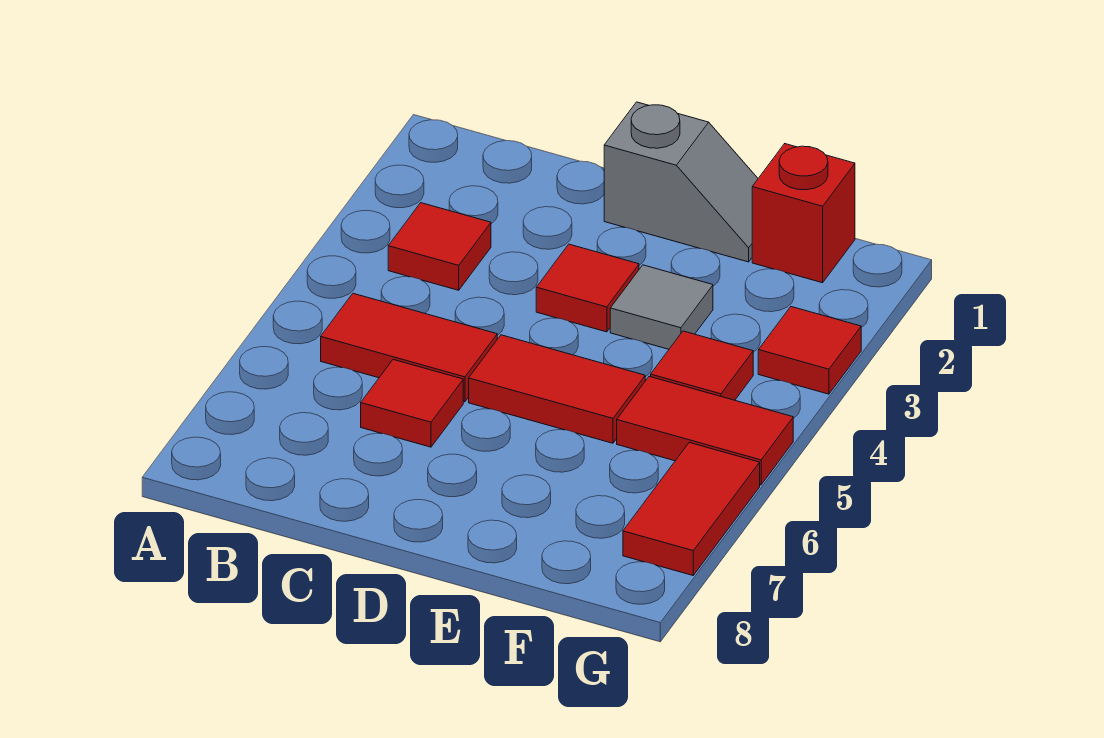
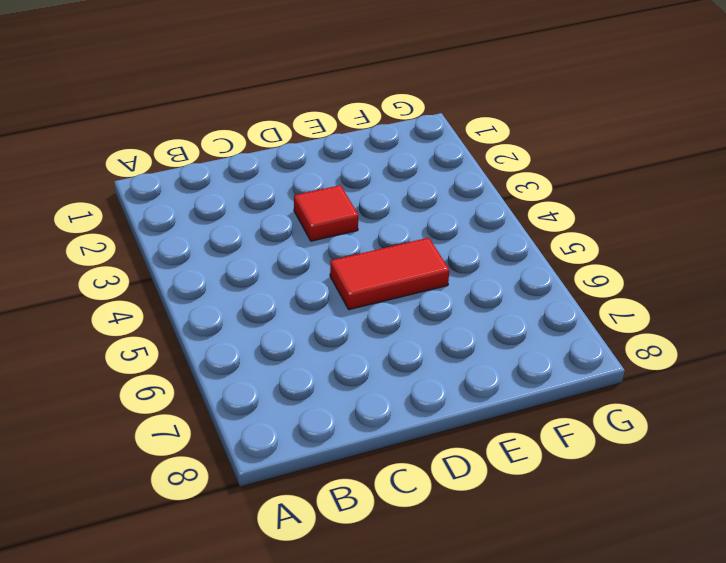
none -> red 1x1 tile [388,203,491,290]
none -> red 1x2 tile [321,293,497,402]
none -> red 1x1 tile [361,360,463,447]

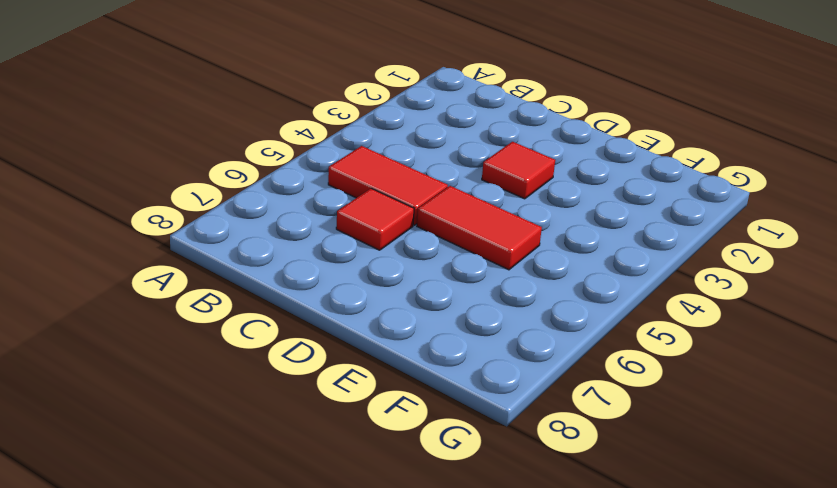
none -> red 1x1 tile [388,203,491,290]
none -> grey 1x2 slope [604,102,758,262]
none -> grey 1x1 tile [610,265,713,349]

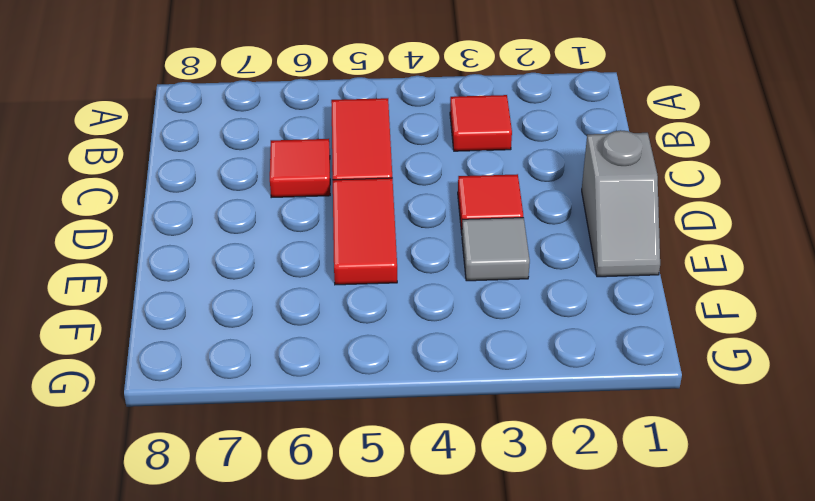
none -> red 1x1 brick [752,144,855,283]
none -> red 1x1 tile [651,331,753,400]
none -> red 1x2 tile [617,376,793,485]

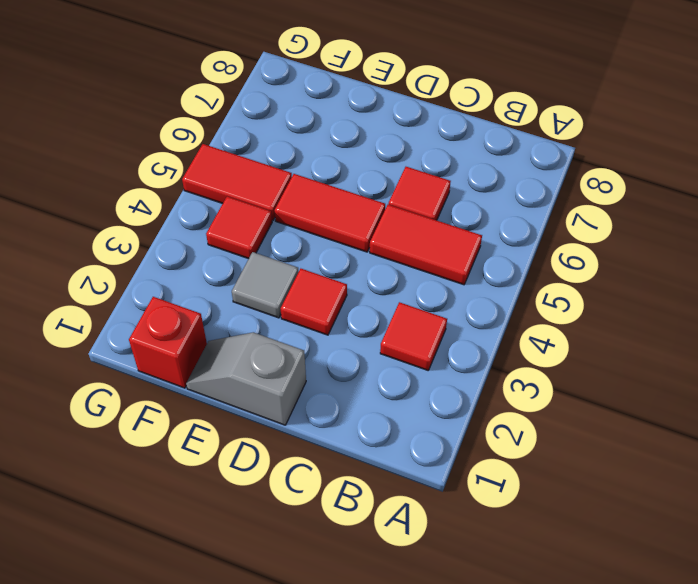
none -> red 1x1 tile [758,307,861,394]
none -> red 1x2 tile [623,443,760,575]

